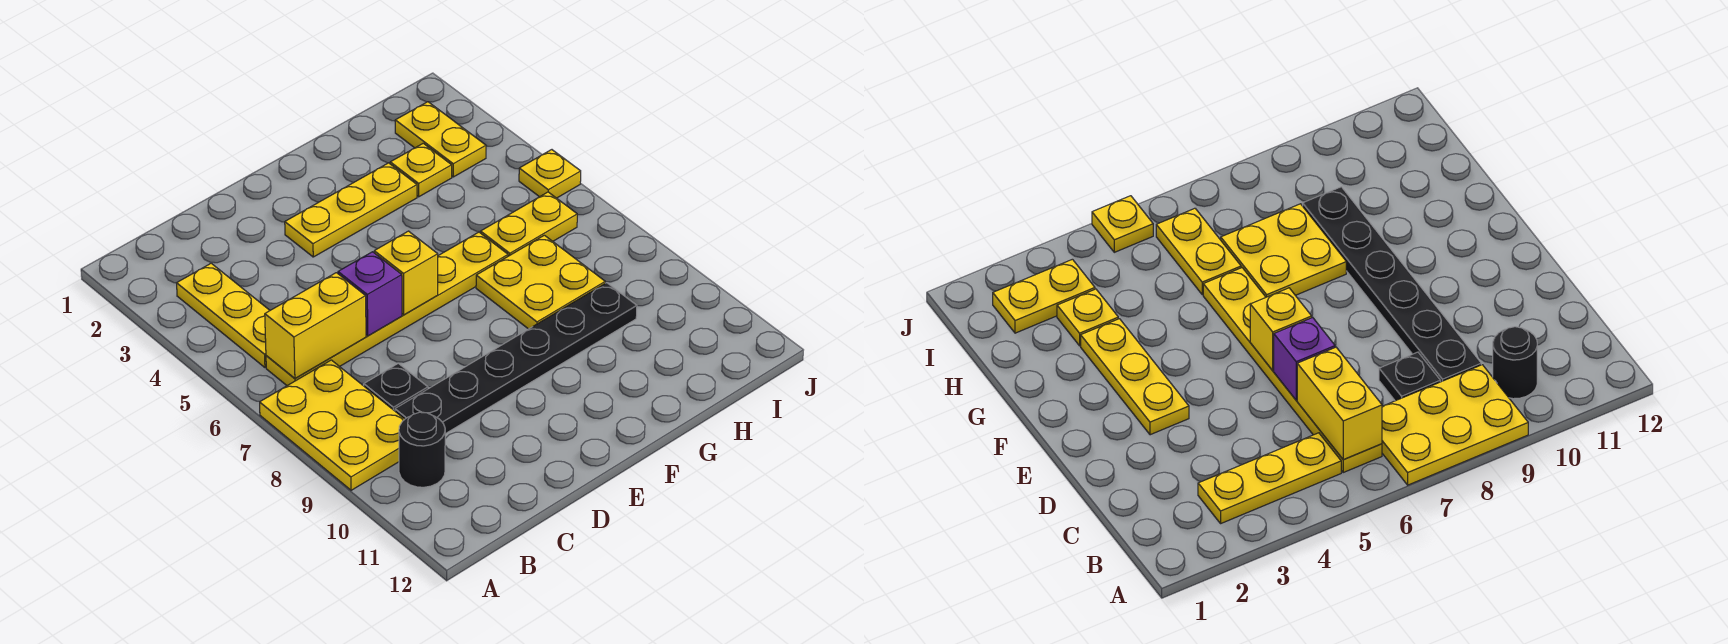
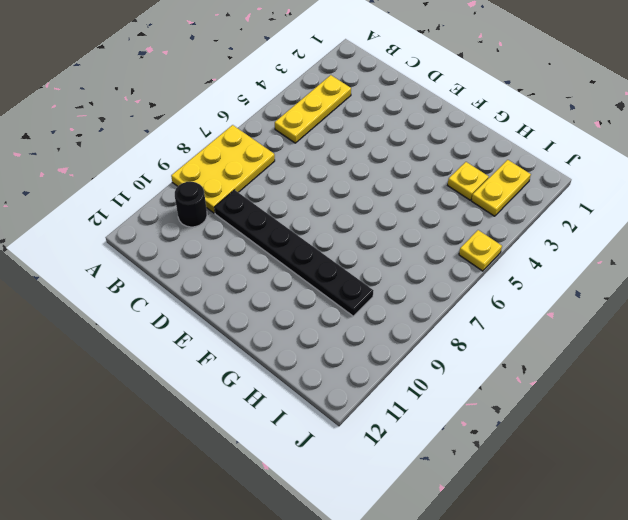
none -> yellow 1x6 plate [266,232,508,386]
none -> black 1x1 plate [364,363,428,411]
none -> yellow 1x3 plate [285,163,417,257]

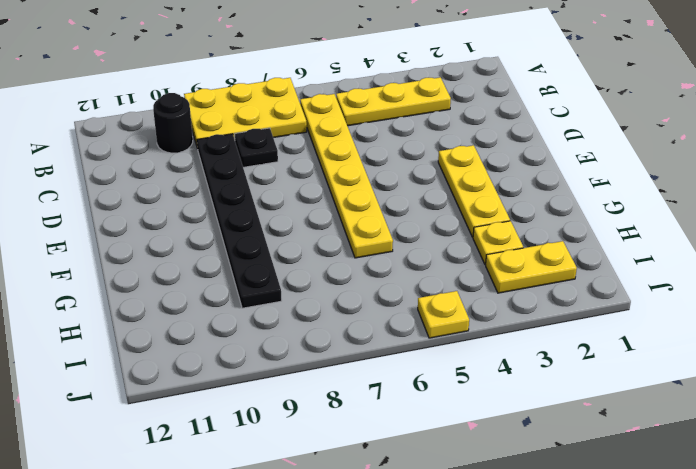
none -> yellow 2x2 plate [476,235,605,329]
none -> yellow 1x2 plate [481,192,577,256]
none -> yellow 1x2 brick [265,273,366,379]

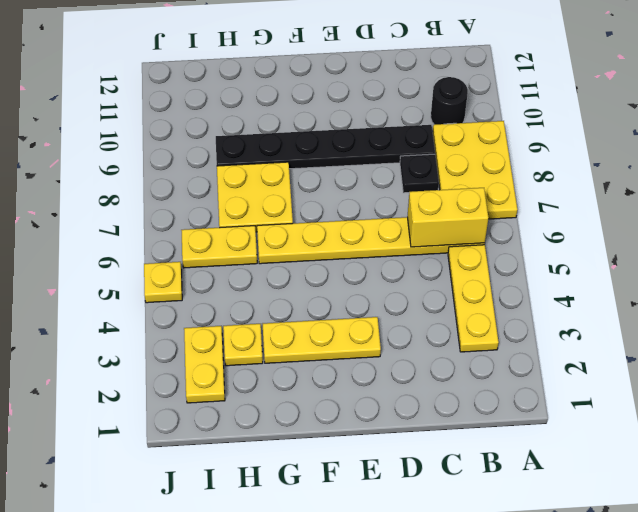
none -> purple 1x1 brick [338,252,402,336]
none -> yellow 1x1 brick [374,231,438,315]

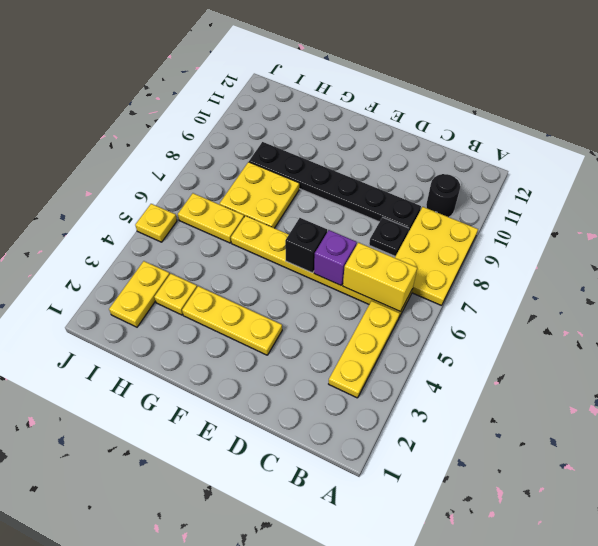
black 1x1 brick [285,218,327,273] -> yellow 1x1 brick [374,231,438,315]

